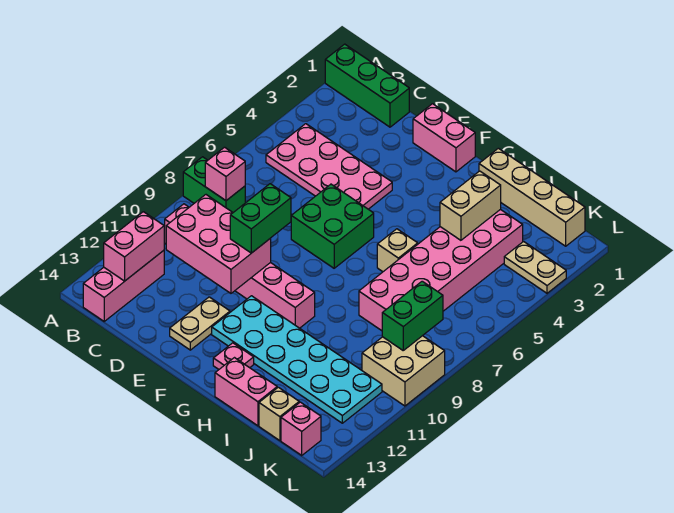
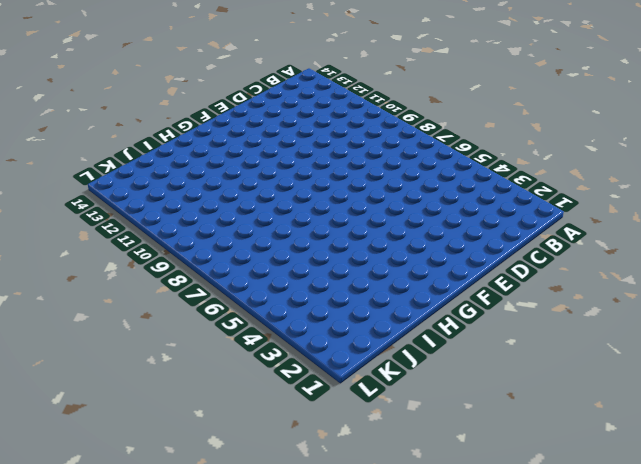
none -> green 1x3 brick [325,44,409,127]
none -> green 1x2 brick [183,157,245,212]
none -> pink 2x4 plate [266,124,392,209]

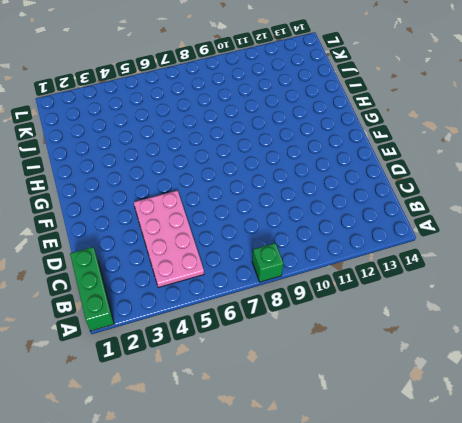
green 1x1 brick [252,243,284,282] -> green 1x2 brick [183,157,245,212]
none -> pink 1x6 brick [165,204,315,328]
none -> pink 1x3 brick [83,250,164,321]
none -> pink 1x2 brick [413,104,475,172]

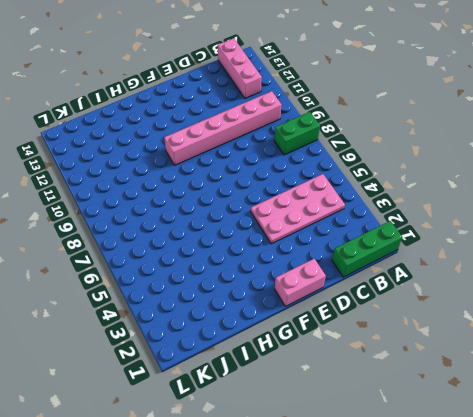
none -> green 2x2 brick [291,184,374,268]
none -> tan 1x2 plate [170,297,230,350]
none -> cyan 2x6 plate [212,296,382,423]

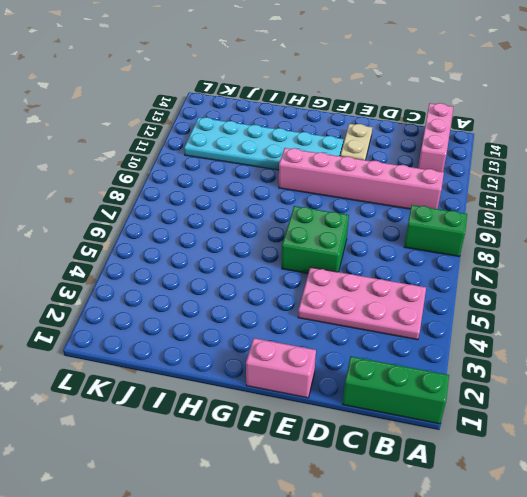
none -> pink 1x1 plate [213,343,254,369]
none -> tan 1x4 brick [479,148,585,246]
none -> tan 1x1 brick [377,229,418,272]

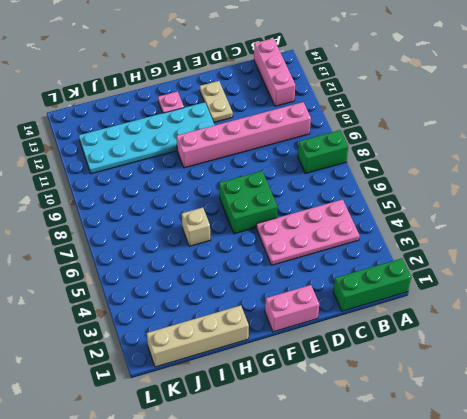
none -> pink 1x2 brick [215,358,277,426]
none -> pink 2x6 brick [359,209,523,331]
none -> tan 1x1 brick [259,387,299,441]

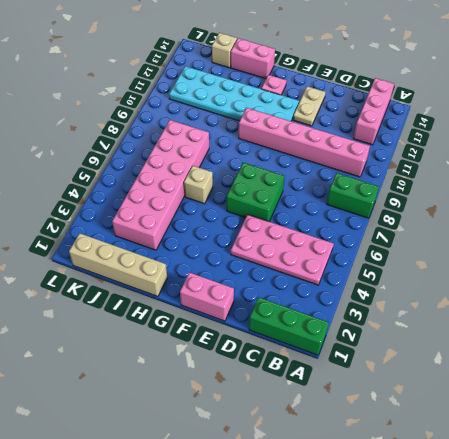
none -> tan 1x2 plate [504,241,566,293]
none -> tan 2x2 brick [362,336,445,406]
none -> pink 1x1 brick [281,402,321,455]

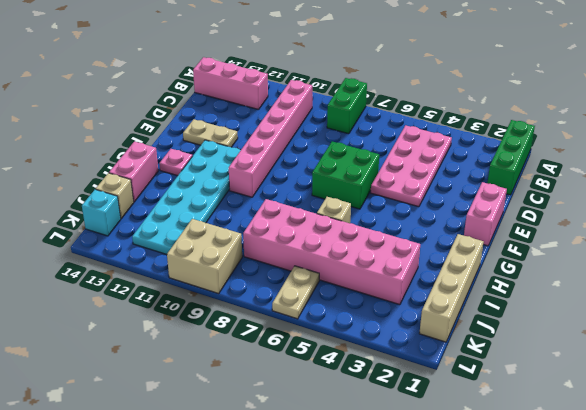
tan 1x2 plate [272,266,319,319] -> tan 1x2 plate moved to [504,241,566,293]
cyan 1x1 brick [82,189,121,236] -> pink 1x1 brick [281,402,321,455]
none -> pink 1x1 brick [205,147,245,201]
none -> pink 1x2 brick [104,212,164,281]
none -> pink 2x3 brick [166,195,271,293]

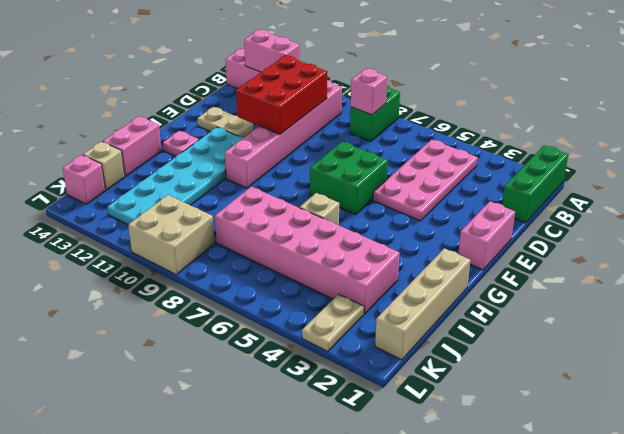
red 2x3 brick [236,56,327,134] -> pink 2x3 brick [166,195,271,293]
none -> tan 1x2 brick [440,171,501,240]
none -> green 1x2 brick [382,281,443,350]
none -> green 1x2 brick [230,184,291,253]

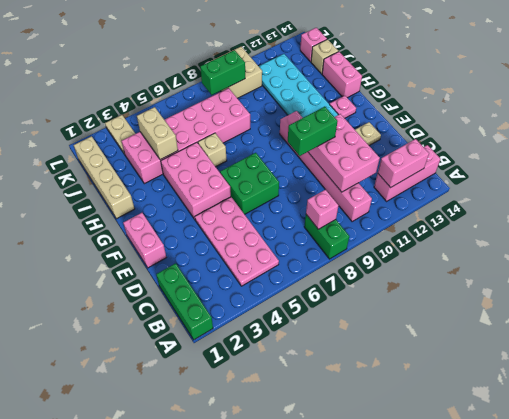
pink 2x3 brick [161,142,231,219] -> none
tan 1x2 brick [137,107,178,160] -> tan 1x2 brick turned to [440,171,501,240]

